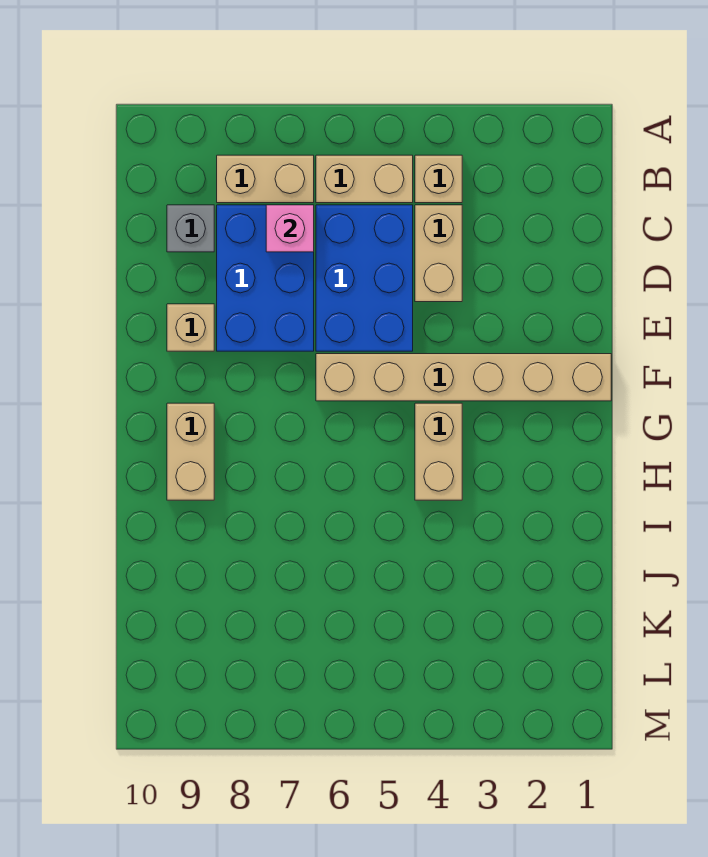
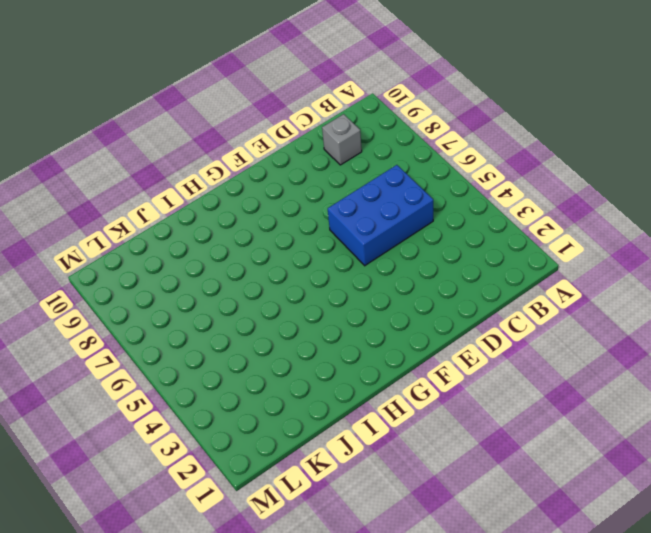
none -> tan 1x1 brick [415,155,462,203]
none -> tan 1x2 brick [316,155,413,203]
none -> tan 1x2 brick [217,155,314,203]

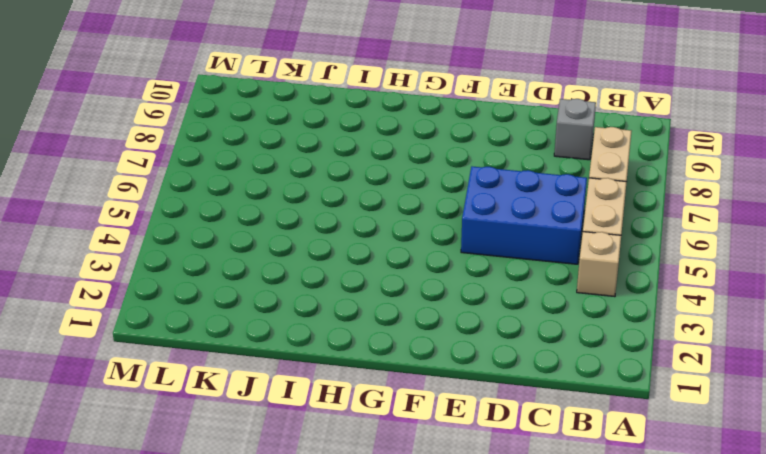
none -> tan 1x2 brick [415,205,462,302]
none -> blue 2x3 brick [217,205,314,351]
none -> tan 1x1 brick [167,304,214,351]

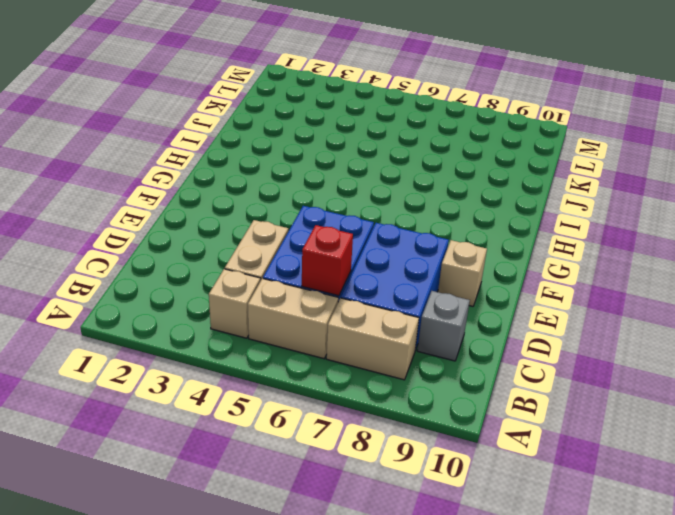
red 1x1 brick [302,225,353,296] -> none
none -> tan 1x6 brick [316,354,611,401]
none -> tan 1x2 brick [415,403,462,500]
none -> tan 1x2 brick [167,403,214,500]

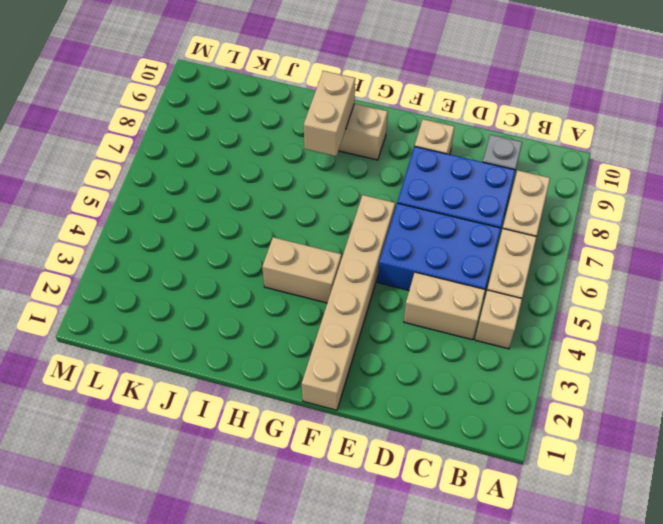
tan 1x2 brick [304,71,355,156] -> none
none -> pink 1x1 brick [266,205,314,252]

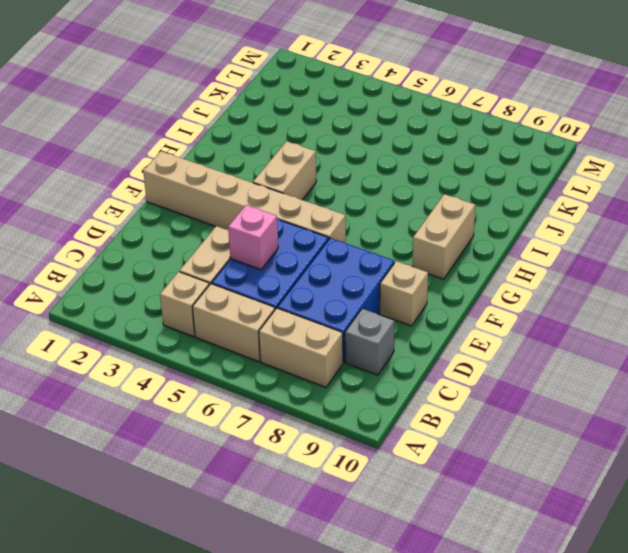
pink 1x1 brick [228,205,278,270] -> pink 1x1 brick moved to [266,205,314,252]

